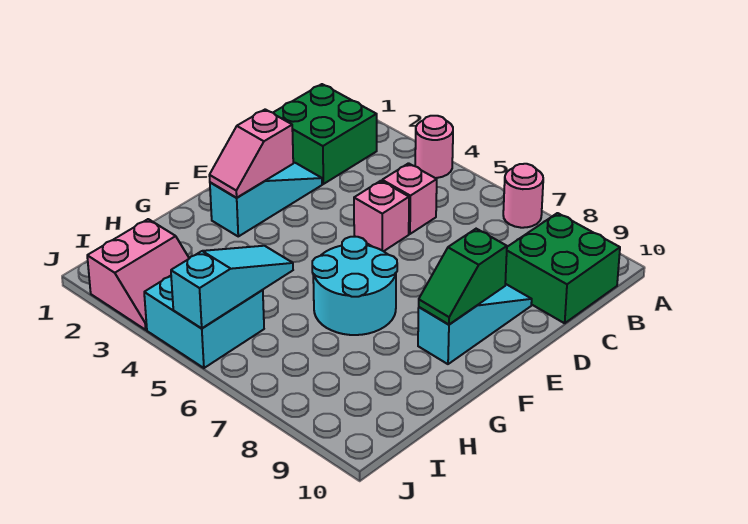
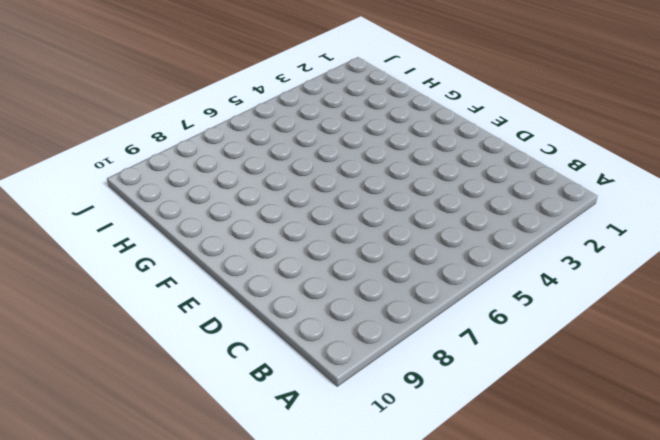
none -> pink 1x1 round brick [415,116,453,178]
none -> pink 1x1 round brick [503,164,543,228]
none -> green 2x2 brick [273,84,377,184]

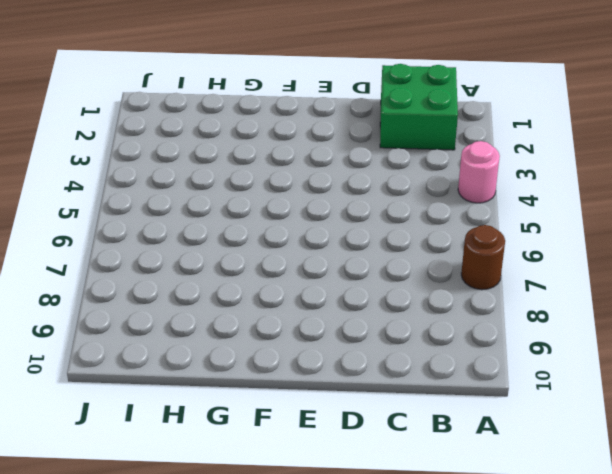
brown 1x1 round brick [461,225,505,290] -> pink 1x1 round brick [503,164,543,228]
none -> green 2x2 brick [505,213,620,323]
none -> pink 1x1 brick [382,163,437,234]
none -> cyan 1x3 slope [210,163,322,236]

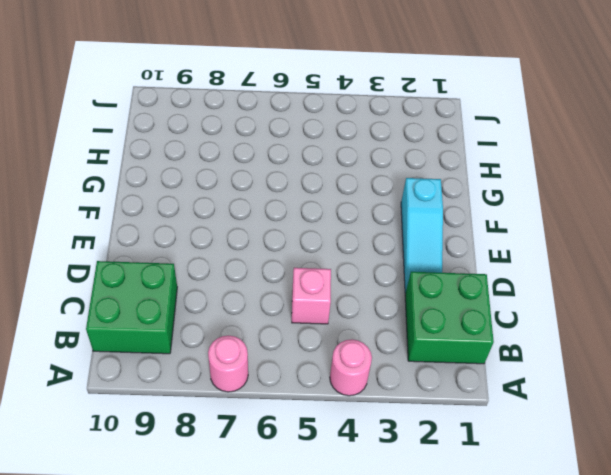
none -> pink 1x1 brick [354,181,409,251]
none -> cyan 1x3 slope [418,284,532,364]
none -> cyan 2x2 round brick [312,237,397,335]

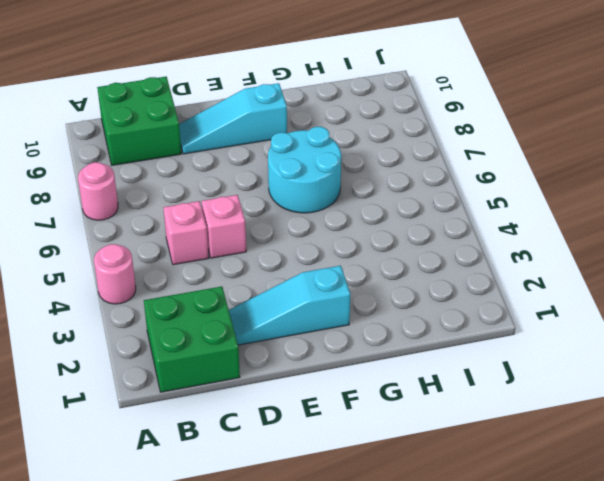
none -> pink 2x2 slope [87,219,189,330]
none -> cyan 2x2 brick [144,276,264,368]
none -> pink 1x2 slope [209,109,293,198]

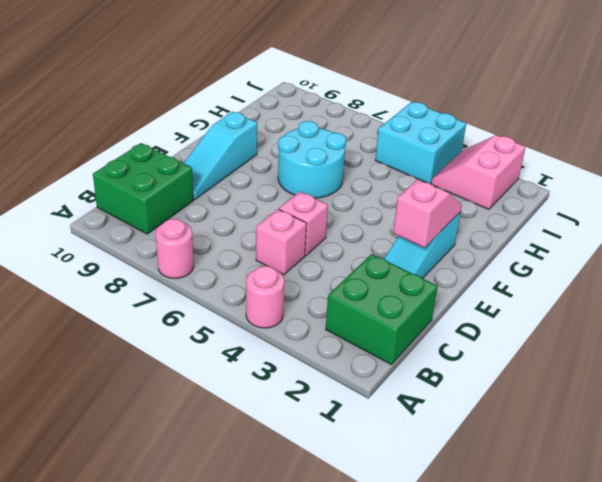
none -> green 1x2 slope [419,229,507,325]
none -> cyan 1x3 slope [171,246,293,328]

